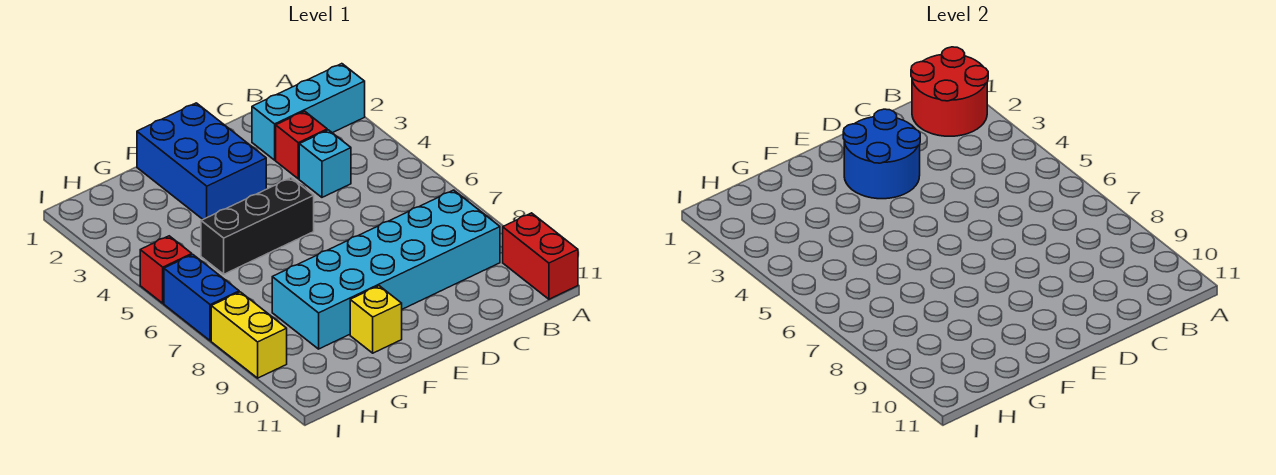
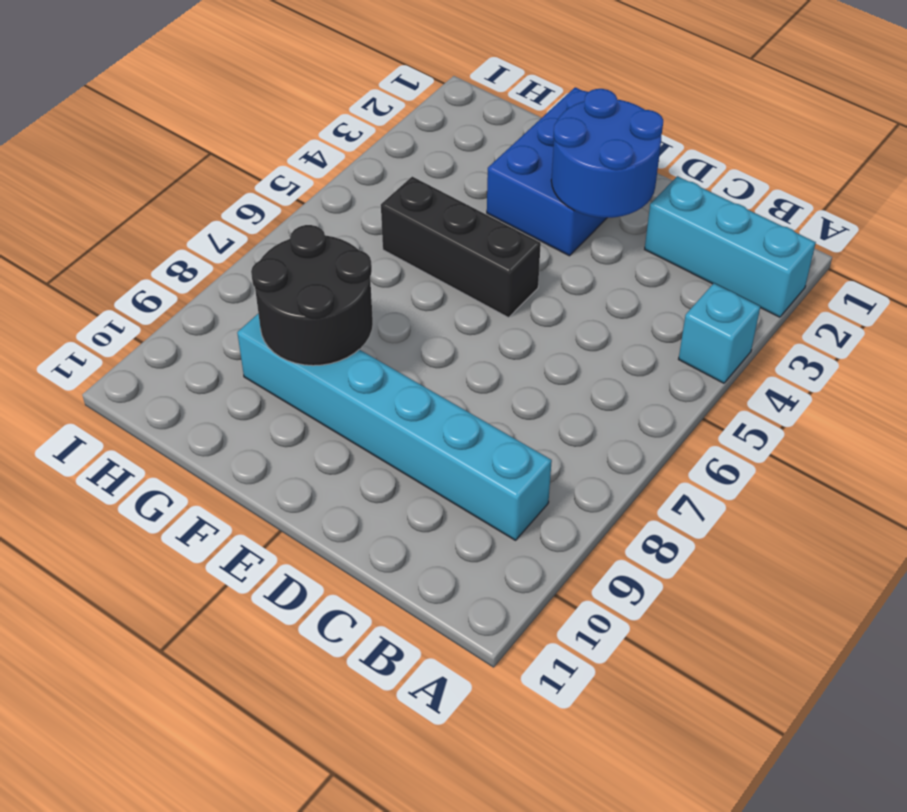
cyan 1x1 brick [679,283,760,383] -> cyan 1x1 brick moved to [299,130,351,197]
cyan 1x6 brick [237,314,552,540] -> cyan 2x6 brick [272,190,500,349]
black 2x2 round brick [251,225,373,366] -> none
none -> red 1x2 brick [503,213,578,299]
none -> red 1x1 brick [276,111,327,179]
none -> yellow 1x1 brick [350,286,402,353]

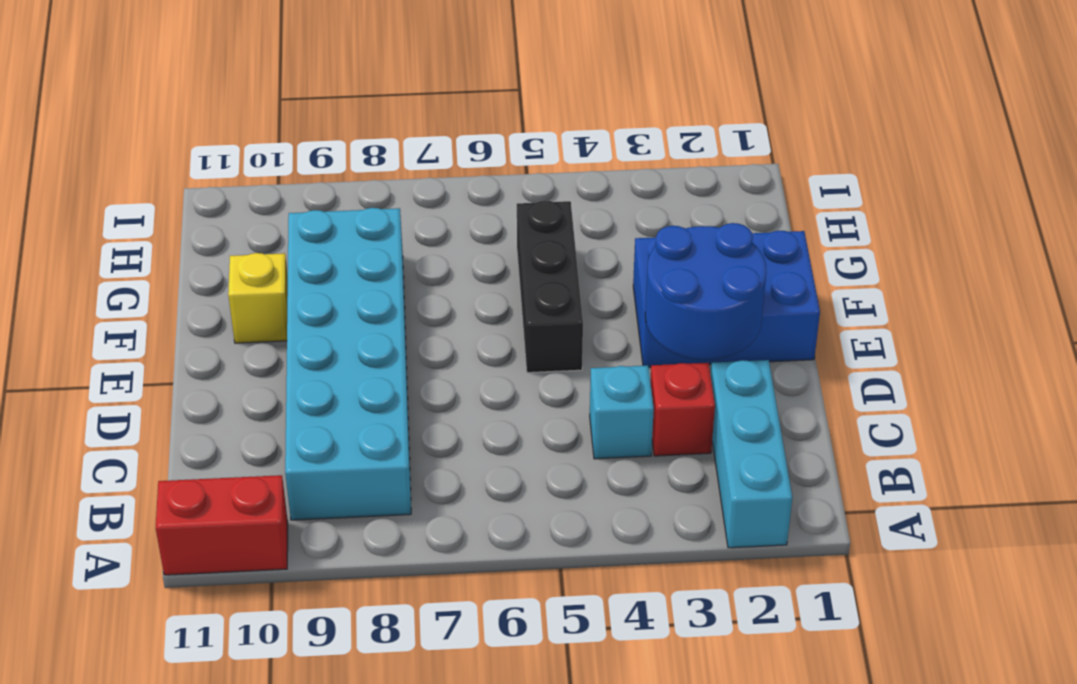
none -> red 1x1 brick [140,236,192,303]
none -> blue 1x2 brick [164,255,239,341]
none -> yellow 1x2 brick [211,292,287,378]

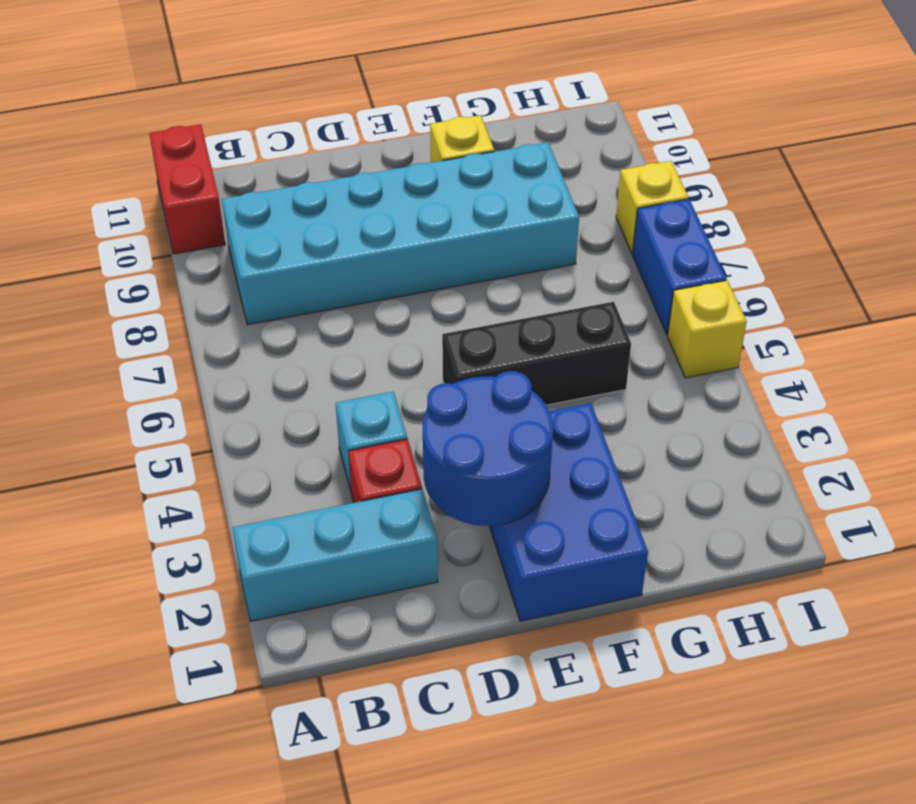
yellow 1x1 brick [668,280,747,378] -> red 1x1 brick [140,236,192,303]
yellow 1x1 brick [616,161,689,254] -> yellow 1x2 brick [211,292,287,378]
none -> red 2x2 round brick [911,47,988,136]

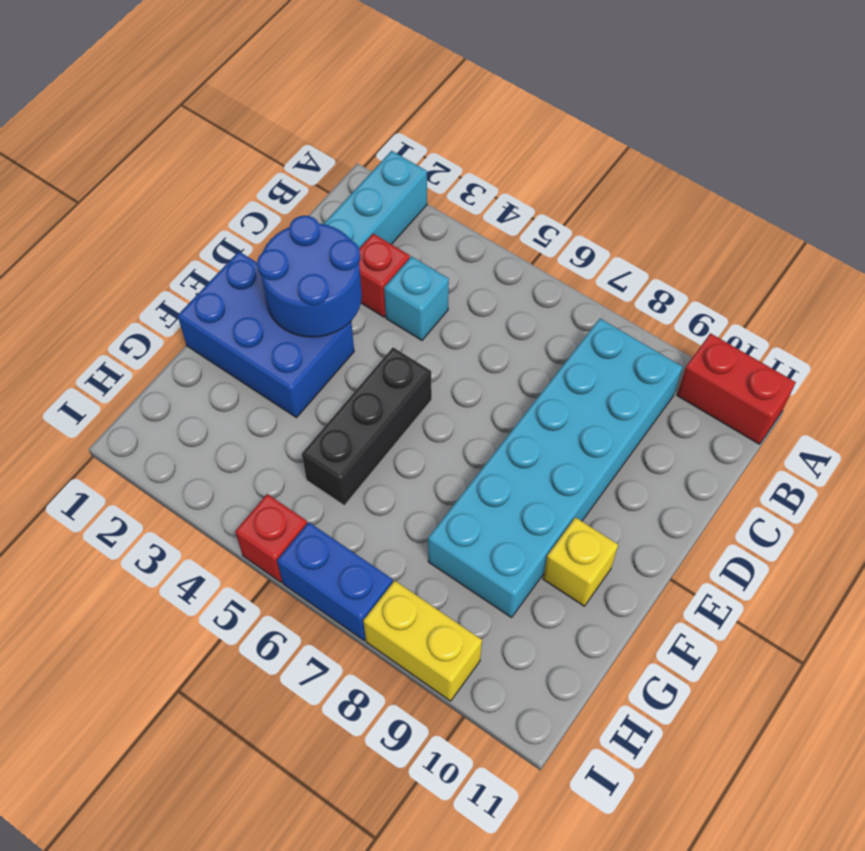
none -> red 2x2 round brick [911,47,988,136]

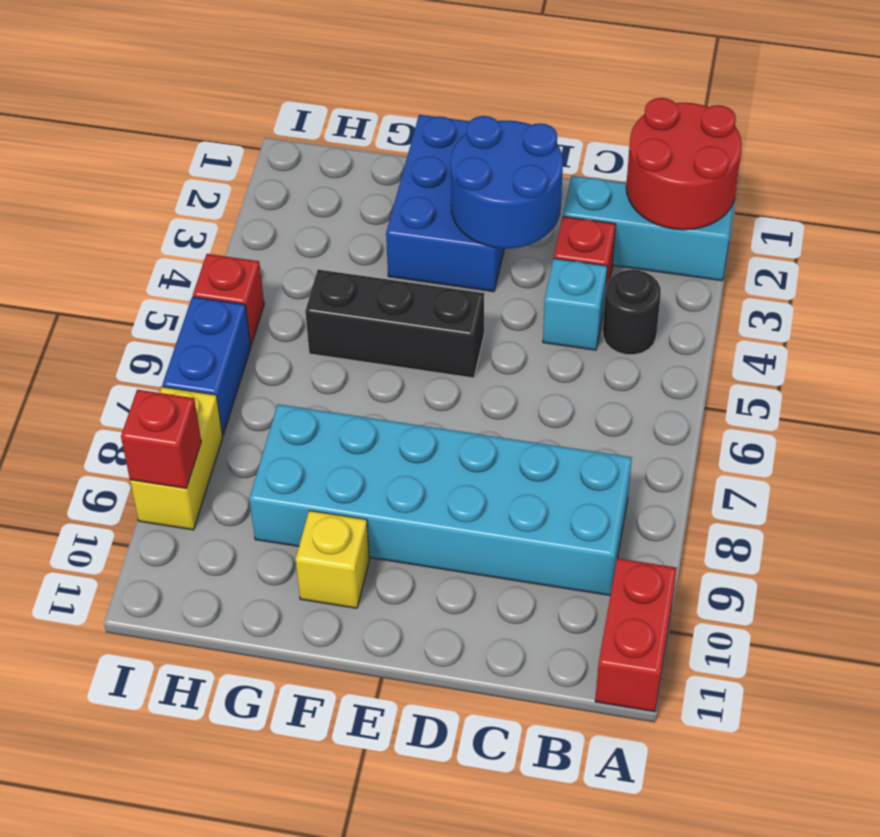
black 1x1 round brick [603,269,661,355] -> none
red 1x1 brick [121,390,201,488] -> none

